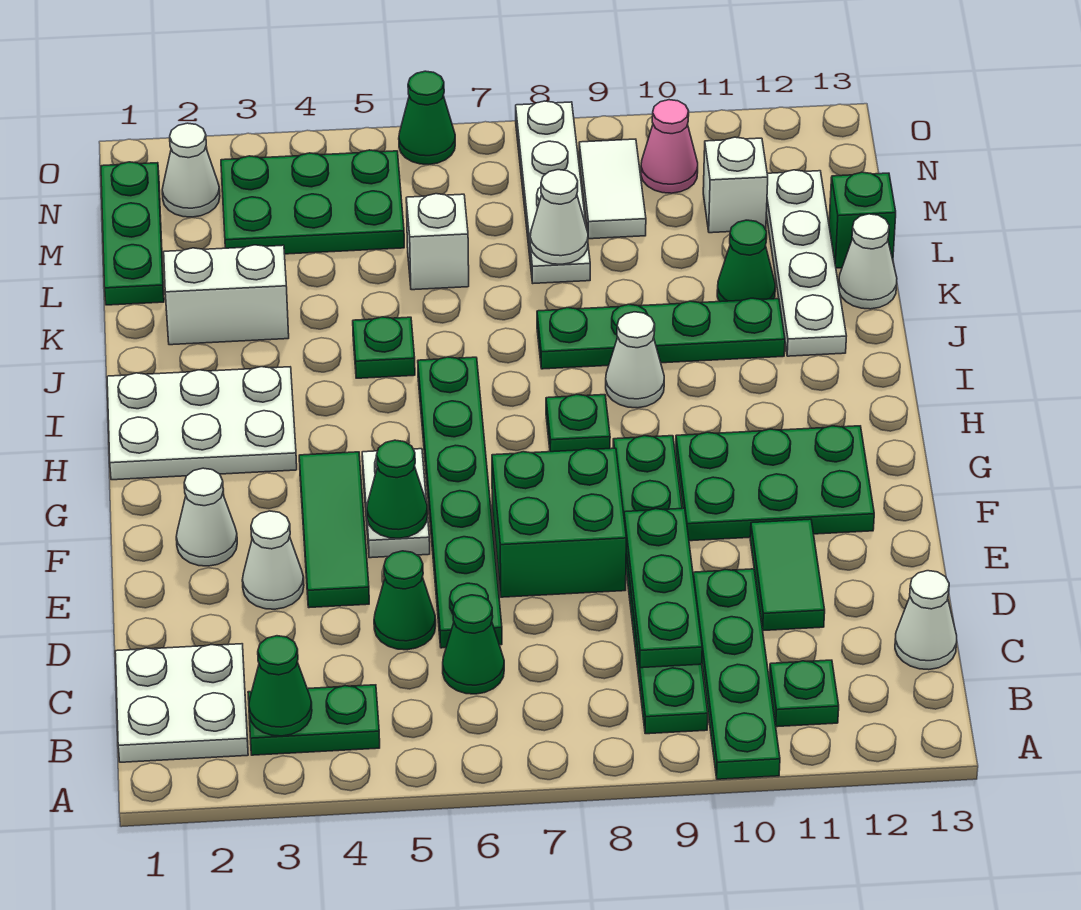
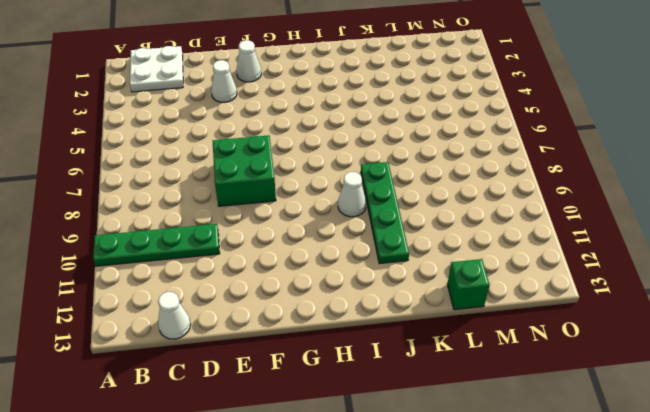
none -> green 1x2 plate [248,685,380,755]
none -> green 1x6 plate [613,436,708,734]
none -> green 1x1 plate [769,660,839,727]
none -> green 1x1 cone [443,595,504,694]

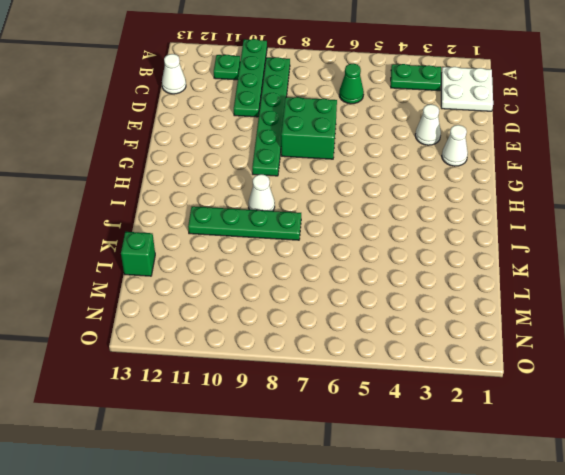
none -> green 1x1 cone [374,551,436,650]
none -> green 1x6 plate [418,357,502,648]
none -> green 1x2 tile [750,519,825,631]
none -> green 1x3 tile [299,452,369,608]

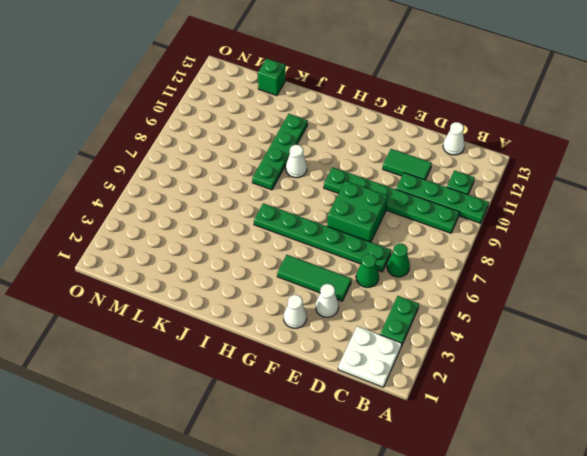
none -> white 1x2 plate [362,449,430,558]
none -> green 2x3 plate [676,426,874,541]
none -> white 2x3 plate [107,367,297,480]
none -> green 1x1 plate [546,394,610,452]

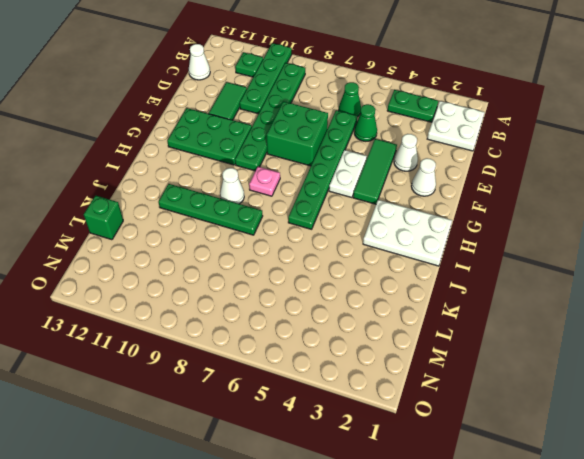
pink 1x1 plate [249,167,280,196] -> green 1x1 plate [546,394,610,452]
none -> green 1x1 plate [353,317,415,378]
none -> white 1x4 plate [766,170,846,356]
none -> white 1x2 brick [164,245,289,345]
none -> green 1x1 cone [717,220,775,302]

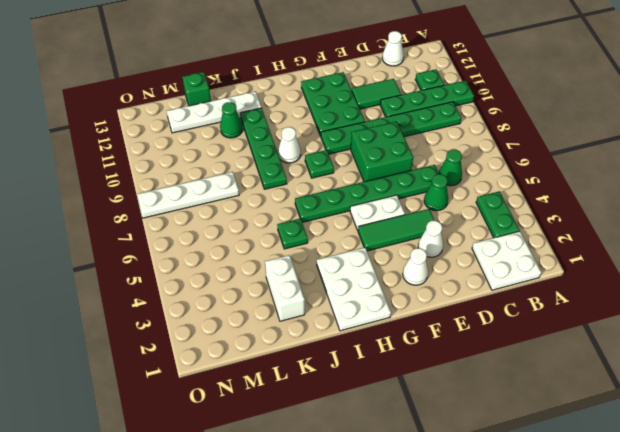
none -> white 1x1 cone [839,214,897,309]
none -> green 1x3 plate [101,162,164,305]
none -> white 1x1 brick [406,194,469,290]
none -> green 2x3 plate [221,150,404,254]

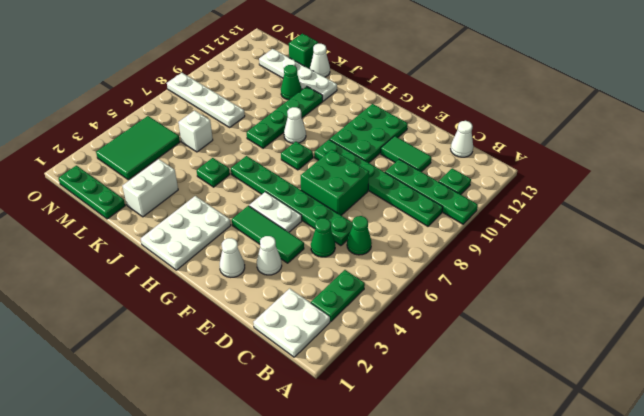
green 2x3 tile [96,116,180,180] -> green 2x3 plate [221,150,404,254]
none -> white 1x2 tile [579,139,646,239]
none -> white 1x1 brick [703,137,768,233]
none -> white 1x1 cone [162,123,220,217]
none -> pink 1x1 cone [641,100,698,193]

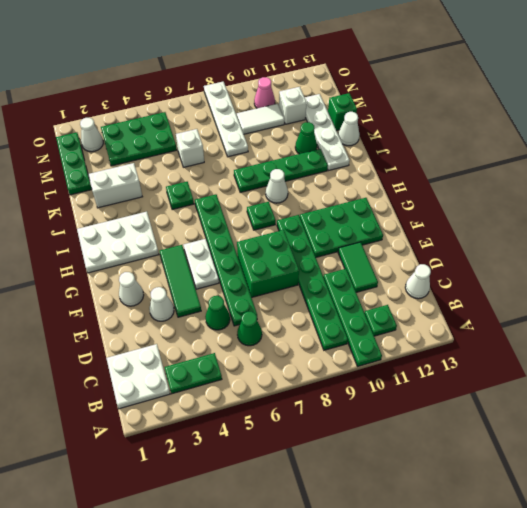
white 1x2 tile [237,104,285,134] -> white 1x2 tile turned to [579,139,646,239]
none -> green 1x1 cone [399,71,455,165]
none -> green 1x1 cone [249,636,312,736]
none -> green 1x3 plate [624,508,702,668]
none -> green 1x1 cone [367,440,428,538]

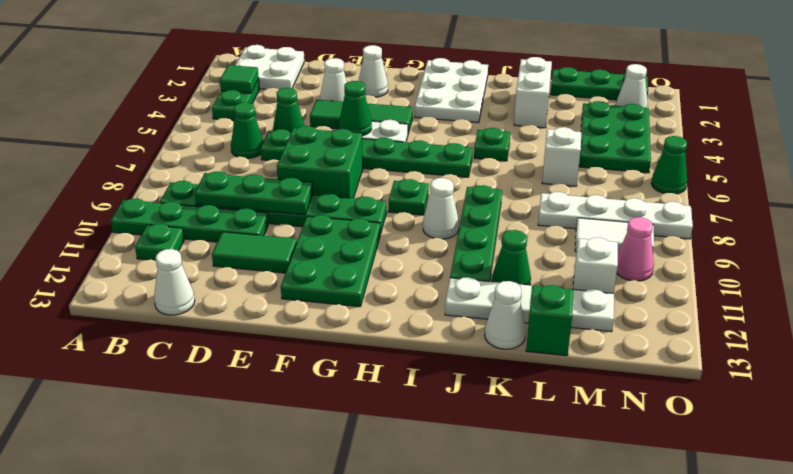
green 1x1 tile [220,65,259,93] -> green 1x1 cone [249,636,312,736]
none -> white 1x1 cone [530,170,588,264]

